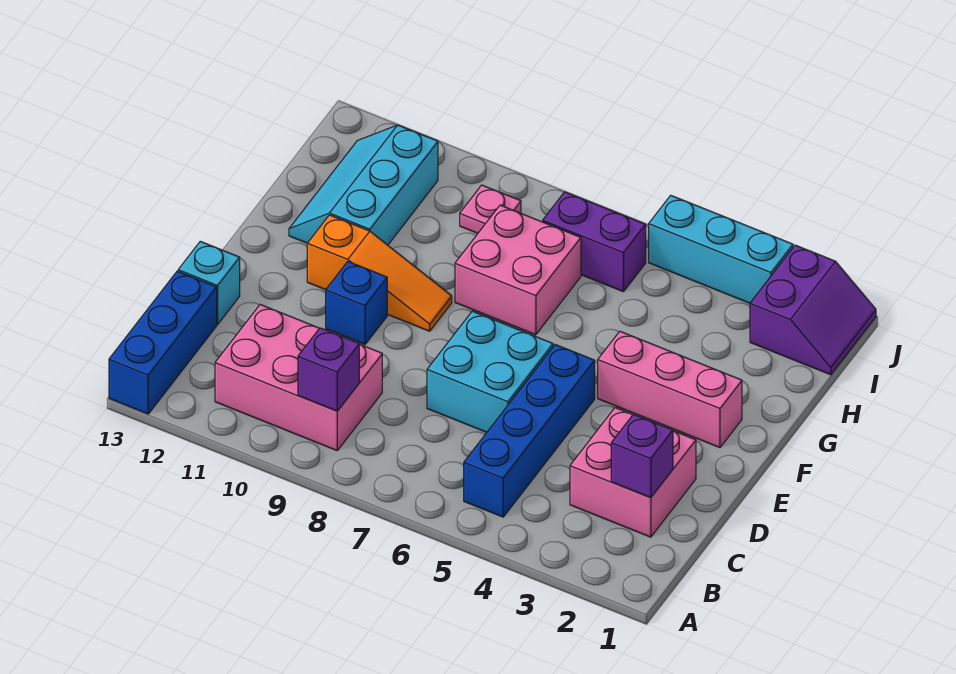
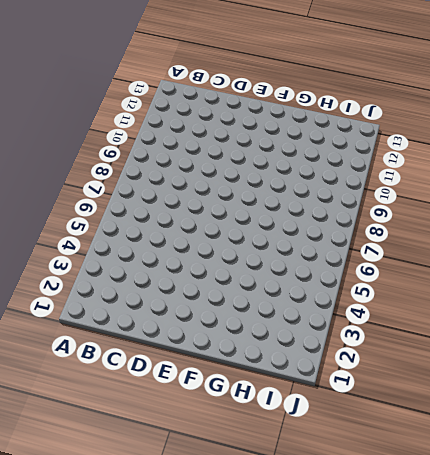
none -> blue 1x3 brick [109,271,217,414]
none -> blue 1x4 brick [464,345,595,517]
none -> pink 2x3 brick [215,305,382,450]

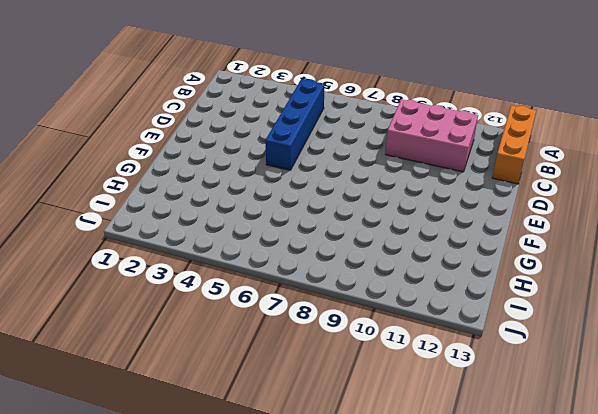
orange 1x3 brick [492,105,536,184] -> blue 1x3 brick [109,271,217,414]
none -> pink 2x2 brick [570,408,696,537]
none -> cyan 2x2 brick [427,311,553,432]
none -> cyan 1x1 brick [178,241,240,324]

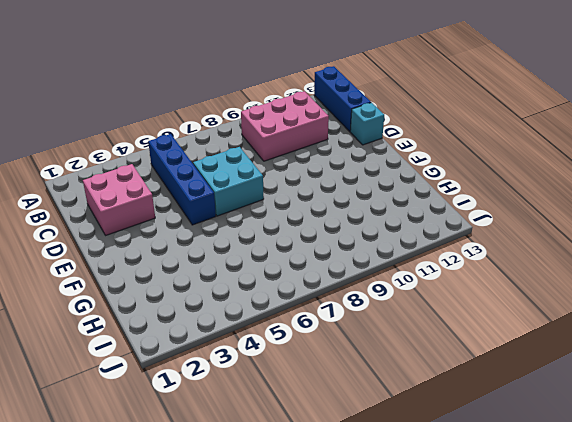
none -> blue 1x1 brick [326,262,387,344]
none -> pink 1x3 brick [598,331,742,448]
none -> orange 1x3 slope [307,215,452,331]

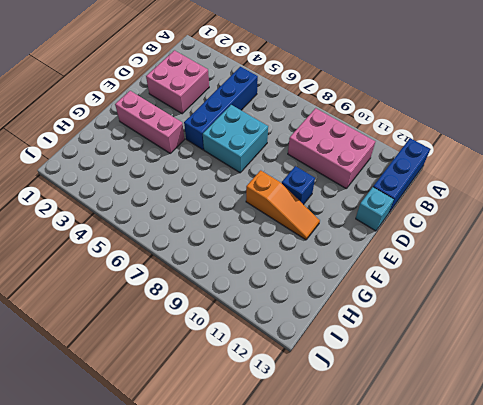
orange 1x3 slope [246,170,320,240] -> orange 1x3 slope turned to [307,215,452,331]
none -> pink 2x2 brick [455,205,581,335]
none -> cyan 2x3 slope [289,125,438,245]
none -> purple 2x2 slope [750,245,876,375]

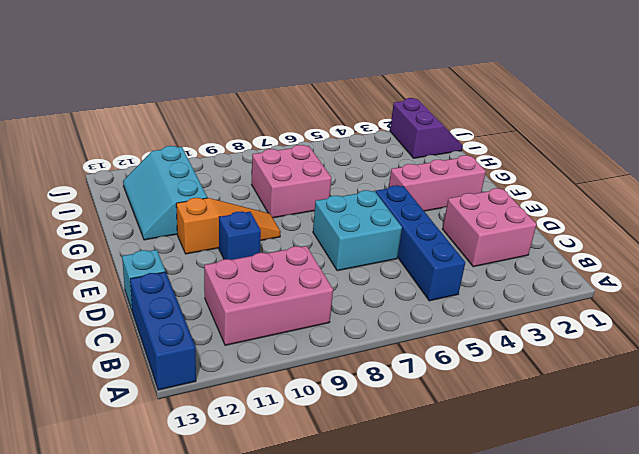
none -> purple 1x2 brick [543,192,646,292]
none -> pink 1x1 plate [460,185,521,233]
none -> cyan 1x3 brick [649,195,793,303]

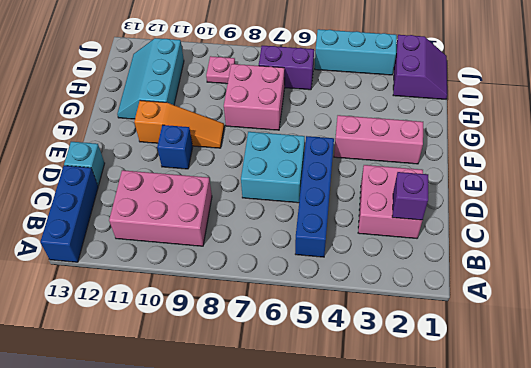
none -> purple 1x1 brick [298,328,359,411]

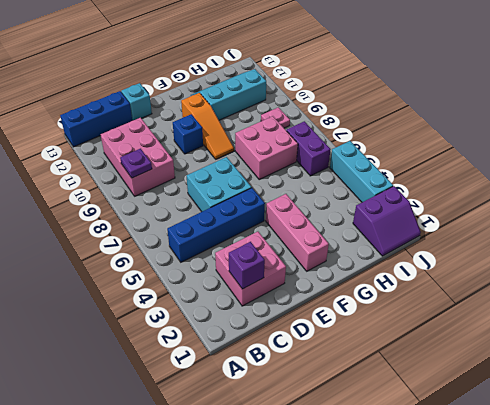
purple 1x1 plate [120,149,152,178] -> purple 1x1 brick [298,328,359,411]

